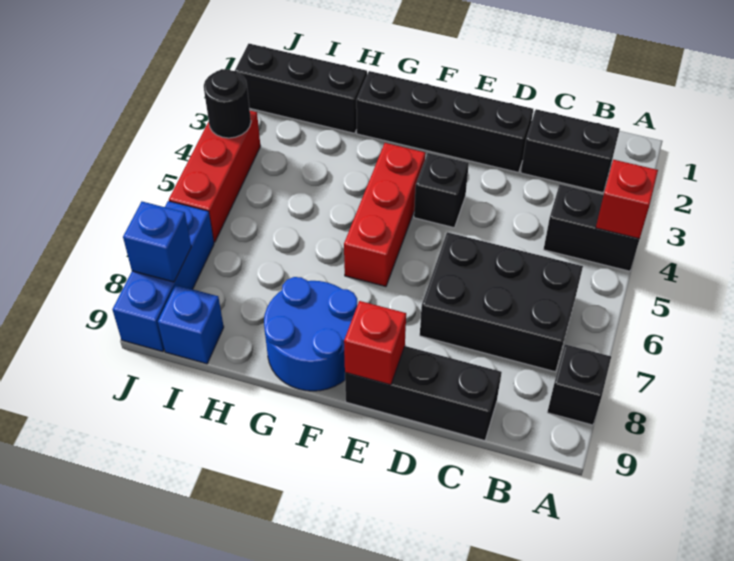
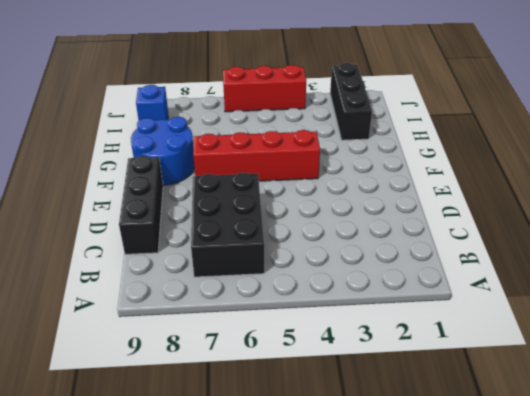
red 1x4 brick [193,130,320,181] -> red 1x3 brick [344,143,425,287]
none -> black 1x2 brick [544,185,640,271]
none -> black 1x1 brick [547,344,611,425]
none -> black 1x2 brick [521,109,620,193]

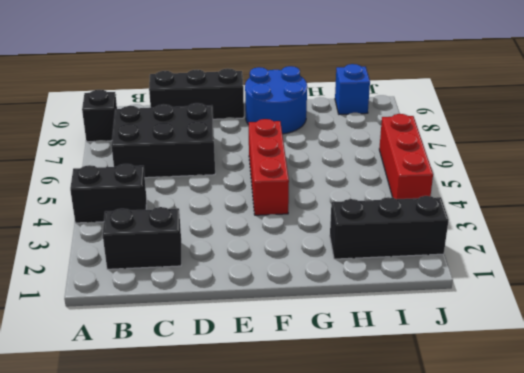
none -> black 1x4 brick [356,71,533,172]
none -> black 1x1 brick [414,153,469,228]
none -> blue 1x3 brick [112,201,214,352]

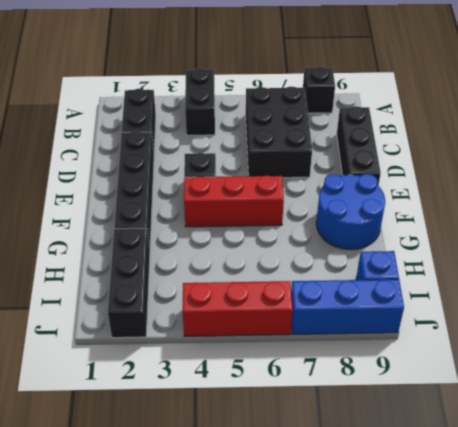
none -> red 1x1 brick [596,160,658,239]
none -> red 1x1 brick [344,301,406,385]
none -> black 1x1 round brick [204,69,251,138]

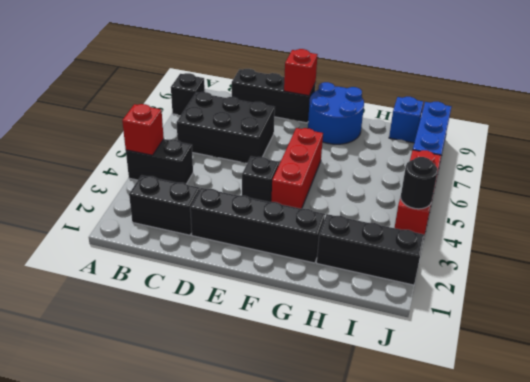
none -> blue 1x1 brick [123,202,191,282]

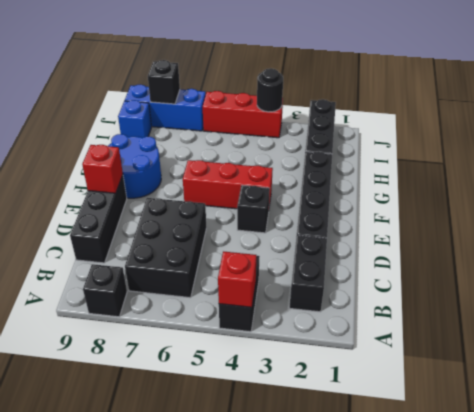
black 1x1 brick [148,60,180,104] -> blue 1x1 brick [123,202,191,282]

